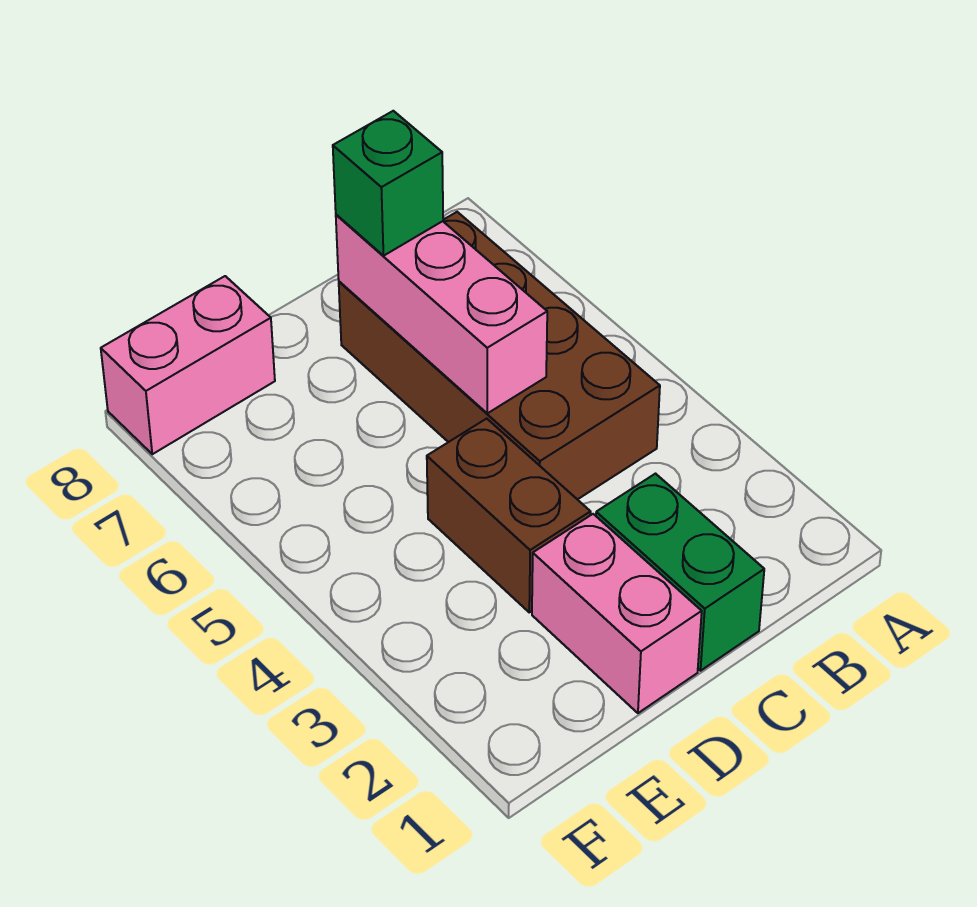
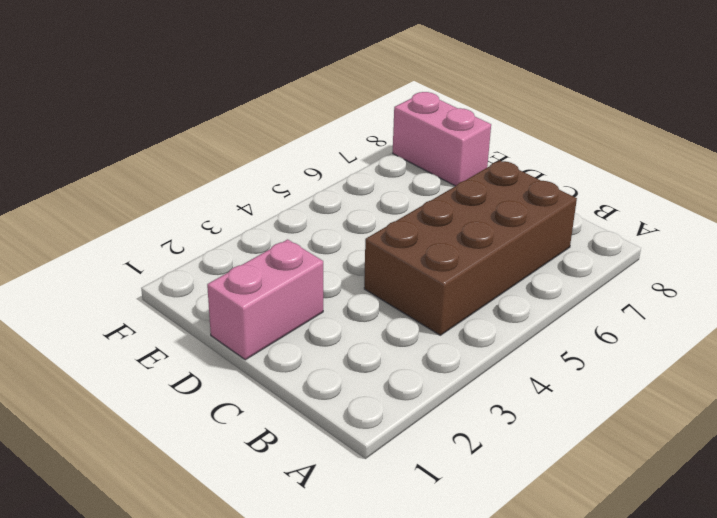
none -> green 1x2 brick [596,474,764,671]
none -> brown 1x2 brick [427,419,591,612]

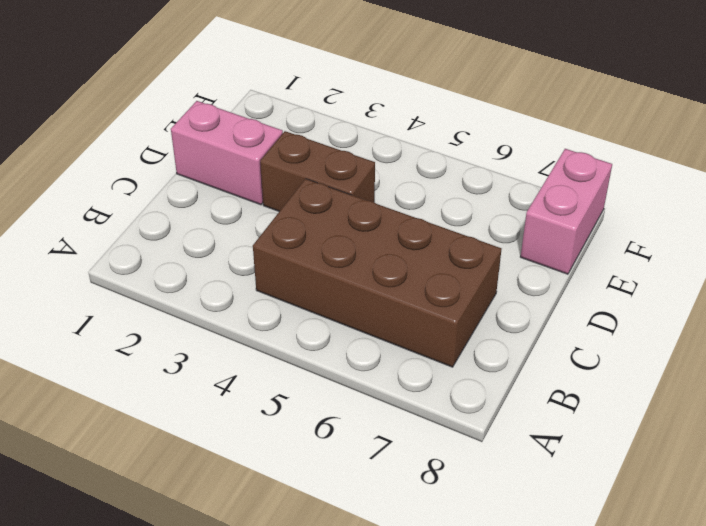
none -> green 1x2 brick [596,474,764,671]
none -> pink 1x3 brick [336,215,547,413]

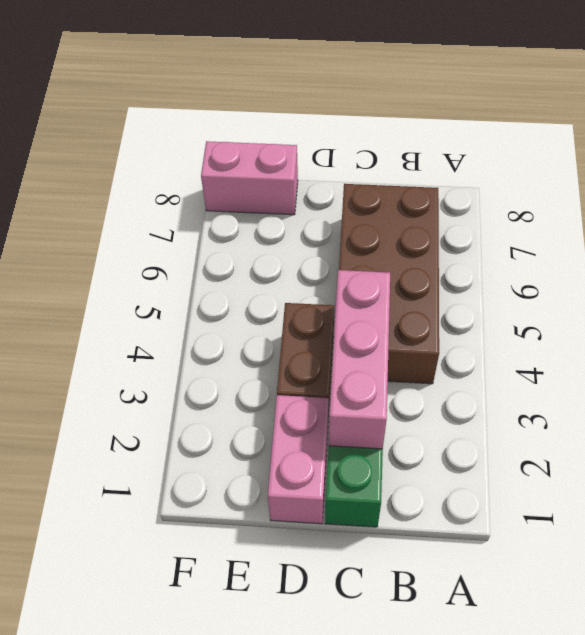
pink 1x3 brick [329,270,390,449] -> pink 1x3 brick moved to [336,215,547,413]
none -> green 1x1 brick [333,111,443,256]

